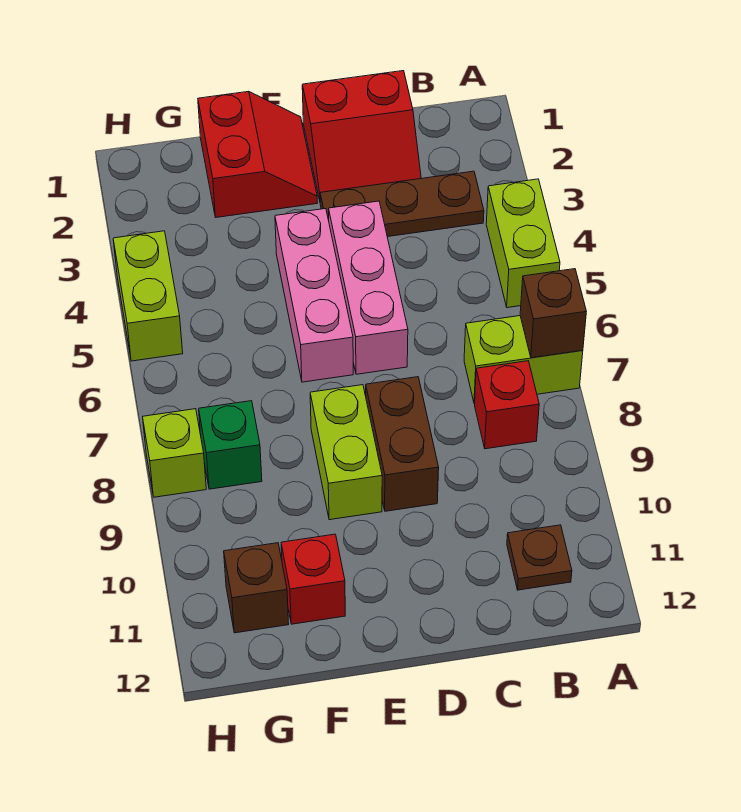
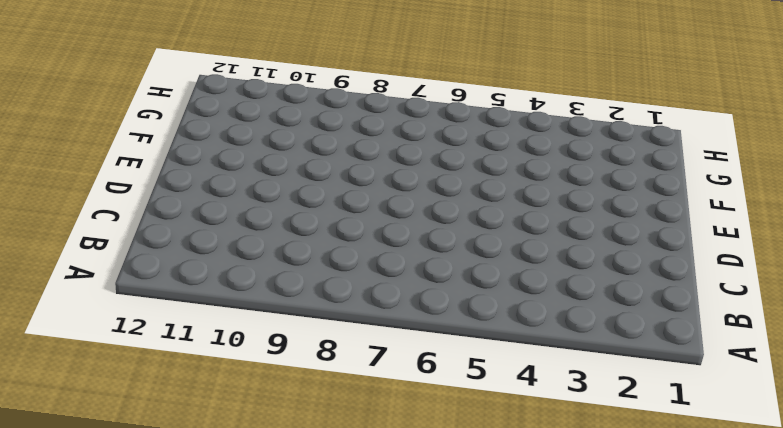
none -> lime 1x2 brick [486,179,560,308]
none -> lime 1x2 brick [464,316,583,403]
none -> brown 1x3 plate [320,171,484,237]

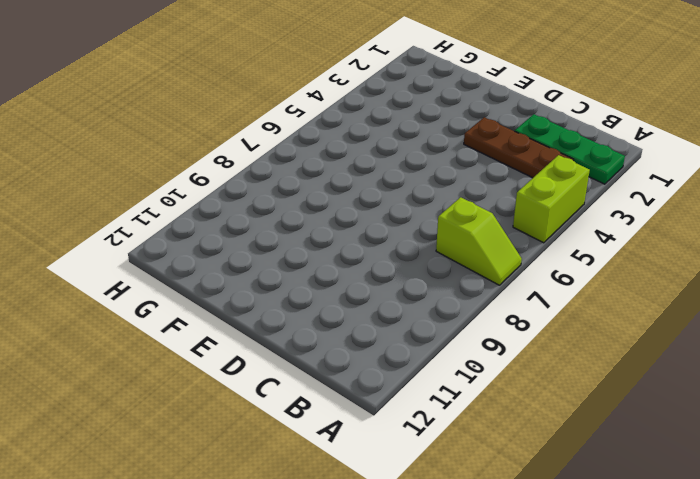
green 1x3 plate [515,114,625,184] -> red 2x2 slope [302,71,421,201]
lime 1x2 slope [436,197,522,285] -> lime 1x2 brick [464,316,583,403]
none -> red 1x1 brick [475,361,539,449]
none -> brown 1x1 plate [507,525,572,590]
none -> pink 1x3 brick [329,201,408,374]

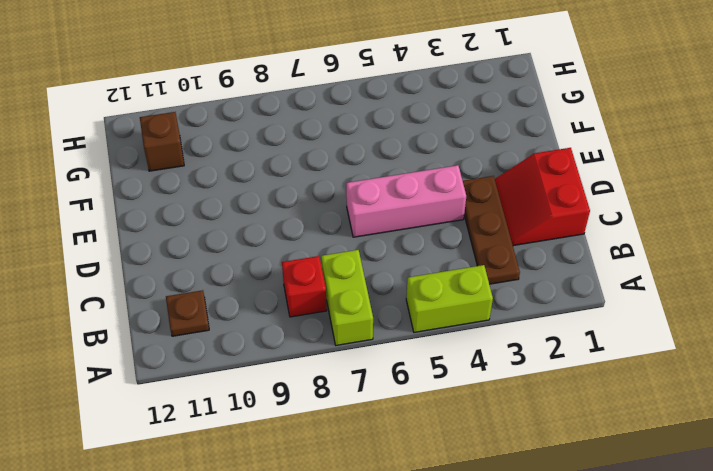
none -> brown 1x2 brick [366,377,439,511]
none -> red 2x2 slope [198,91,317,217]
none -> pink 1x3 brick [275,209,353,382]

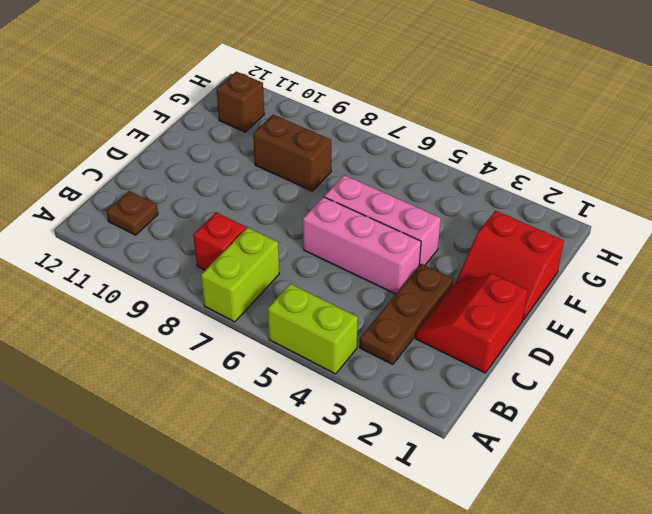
brown 1x2 brick [253,115,331,191] -> brown 1x2 brick moved to [366,377,439,511]
none -> lime 1x2 brick [310,385,382,520]
none -> red 1x1 brick [281,534,345,624]
none -> green 1x1 brick [199,401,262,489]

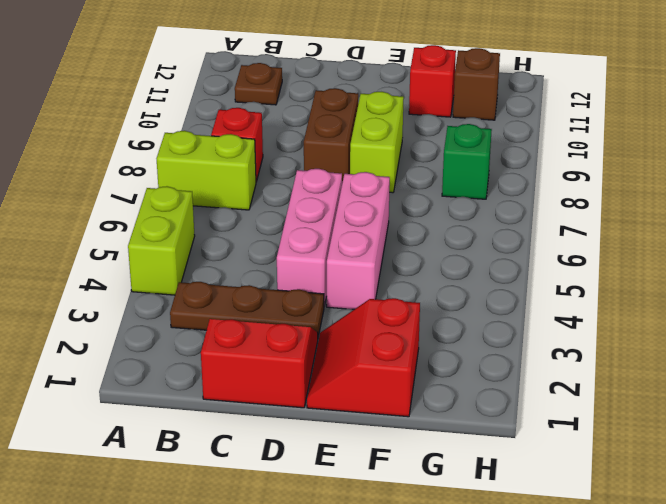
none -> lime 1x2 brick [113,231,183,361]
none -> lime 1x1 brick [143,409,206,497]
none -> brown 1x1 brick [520,269,586,358]

